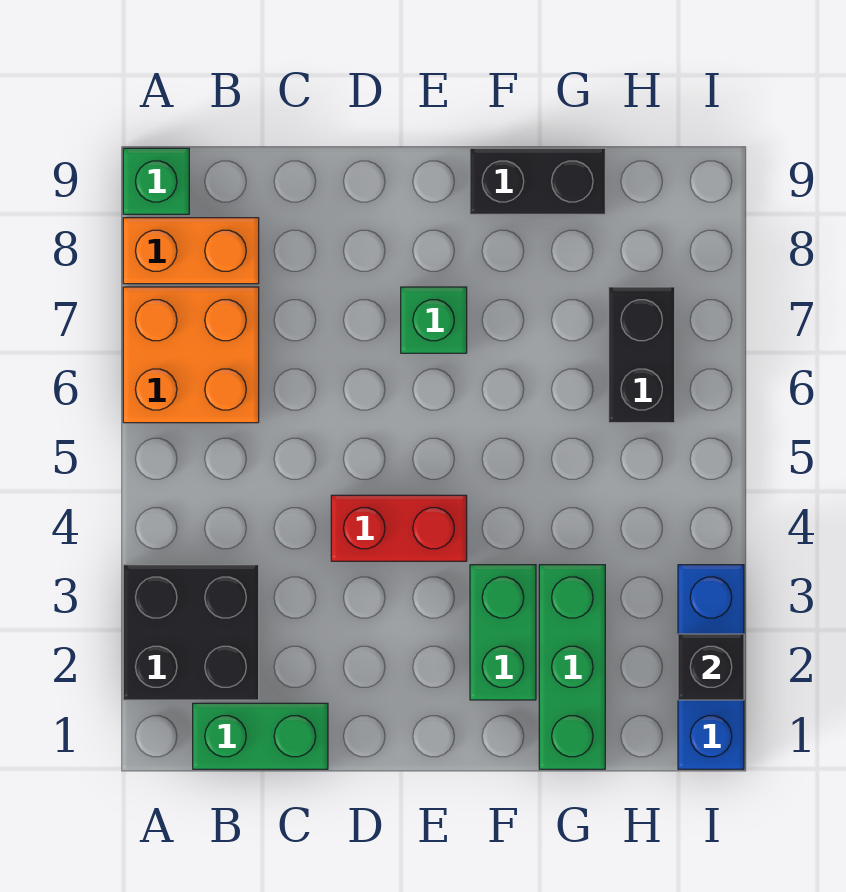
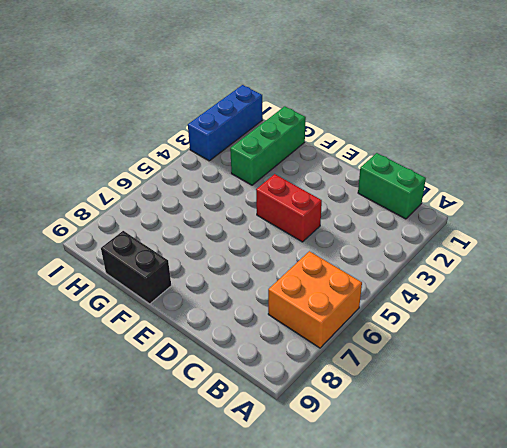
none -> black 2x2 brick [123,565,259,700]
none -> orange 1x2 brick [123,218,259,284]
none -> green 1x1 brick [123,148,189,214]

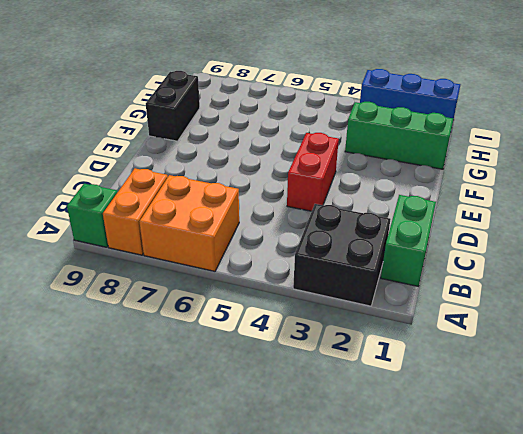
none -> green 1x1 brick [401,287,467,353]
none -> green 1x2 brick [470,565,536,700]
none -> black 1x2 brick [609,287,675,423]

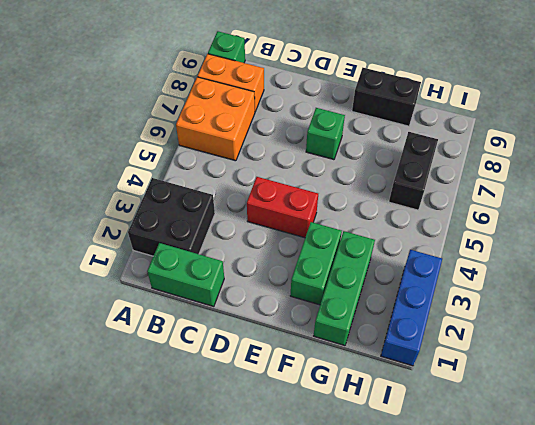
none -> black 1x1 brick [678,634,744,700]

